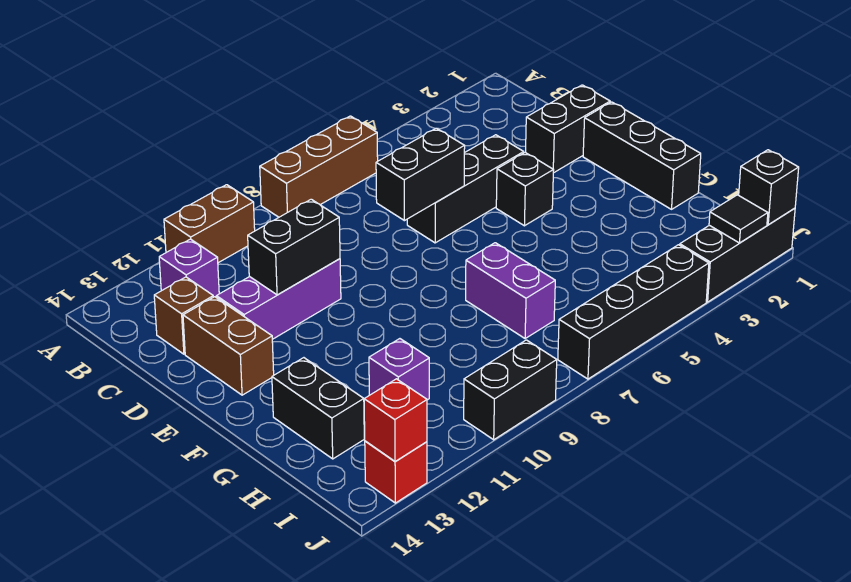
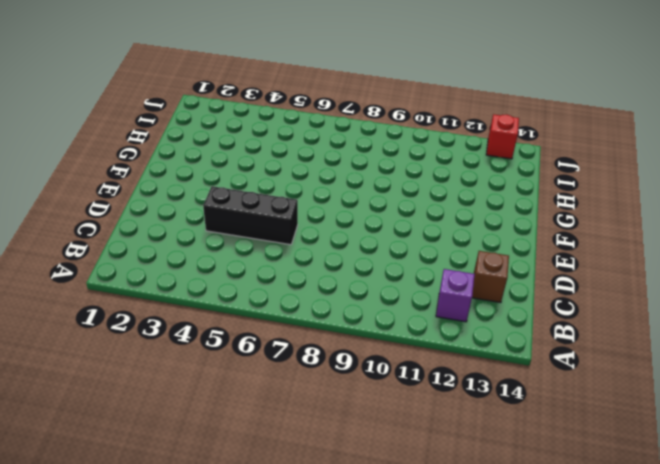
none -> brown 1x3 brick [260,116,378,217]
none -> brown 1x2 brick [164,185,255,263]
none -> black 1x2 brick [526,85,610,173]

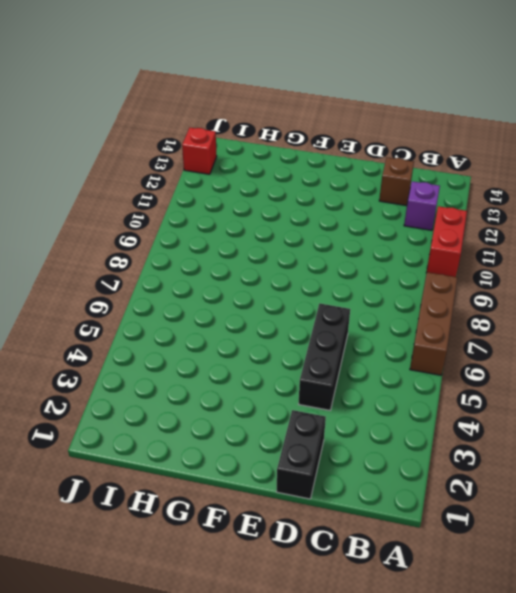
red 1x2 brick [426,206,467,277] -> brown 1x2 brick [164,185,255,263]
none -> purple 1x3 brick [216,259,341,339]
none -> brown 1x2 brick [183,297,274,395]
none -> black 1x3 brick [583,102,701,209]

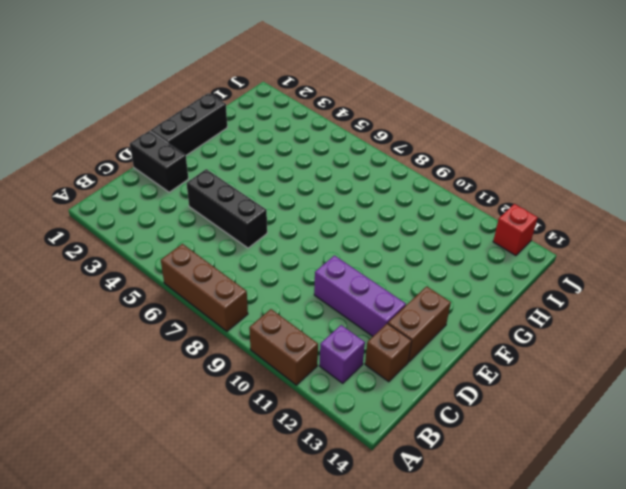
none -> black 1x1 brick [496,152,554,226]
none -> purple 1x2 brick [466,243,555,339]
none -> black 1x2 brick [272,358,364,459]

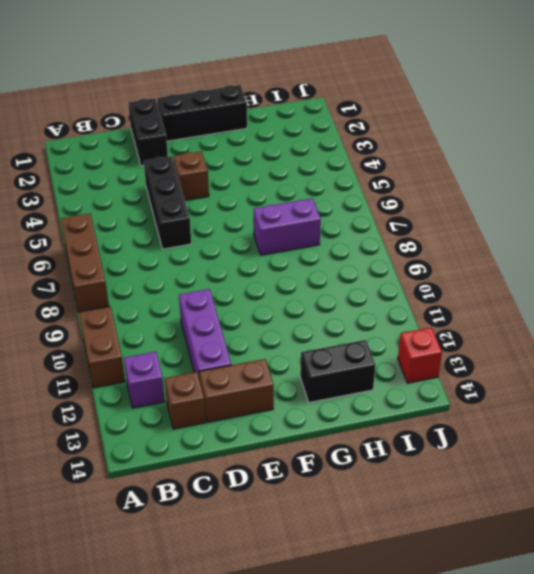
brown 1x1 brick [174,151,209,200] -> black 1x1 brick [496,152,554,226]
none -> purple 1x1 brick [369,339,429,400]
none -> black 1x3 brick [680,208,795,302]
none -> black 1x4 brick [558,245,709,379]

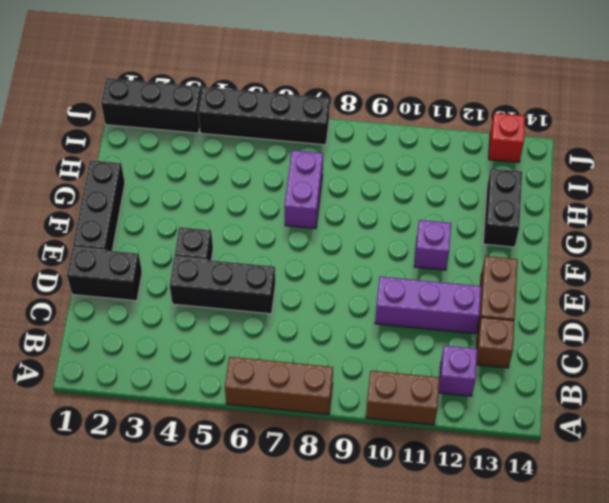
purple 1x1 brick [414,220,451,270] -> purple 1x1 brick moved to [369,339,429,400]
none -> black 1x2 brick [464,340,557,440]
none -> black 1x2 brick [376,128,465,221]
none -> black 1x2 brick [248,199,340,295]

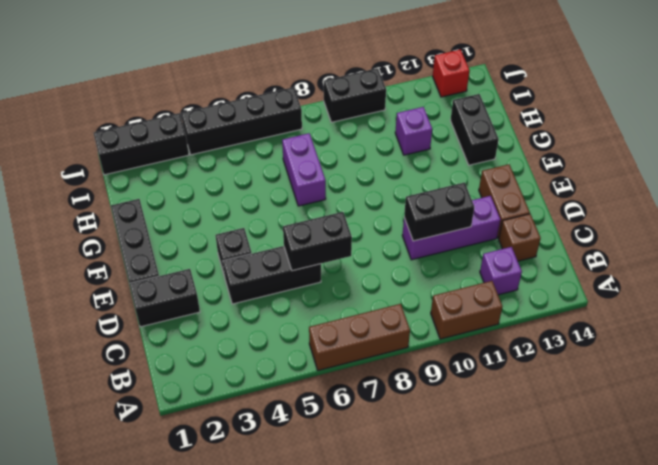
none -> black 1x1 brick [739,150,799,225]
none -> black 1x1 tile [709,195,768,243]
none -> red 1x1 brick [364,379,427,461]

